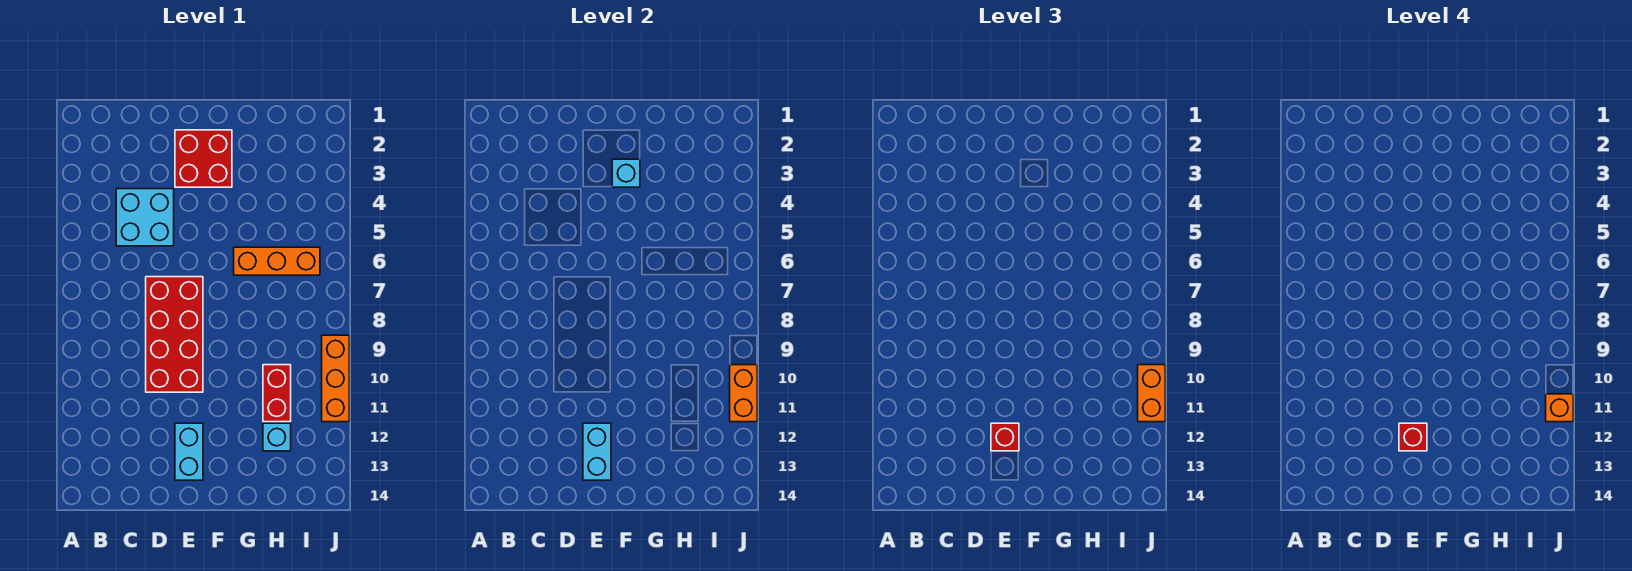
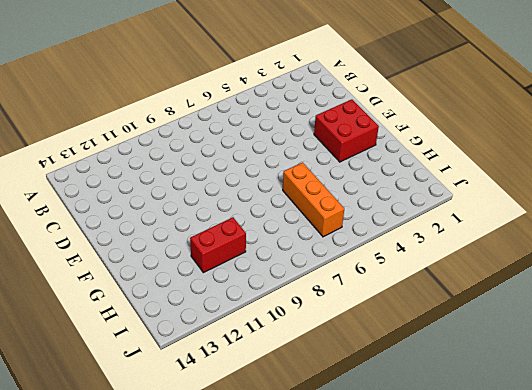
none -> cyan 2x2 brick [116,189,174,246]
none -> red 2x4 brick [146,277,203,392]
none -> cyan 1x2 brick [175,423,203,480]

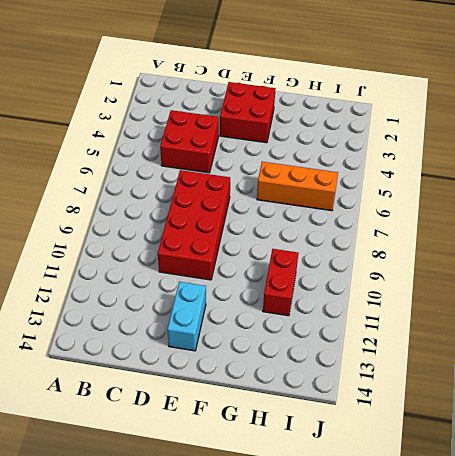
red 2x2 brick [160,110,219,173] -> cyan 2x2 brick [116,189,174,246]
none -> cyan 1x1 brick [263,423,291,451]
none -> orange 1x3 brick [322,335,349,422]
none -> cyan 1x2 brick [583,423,611,480]

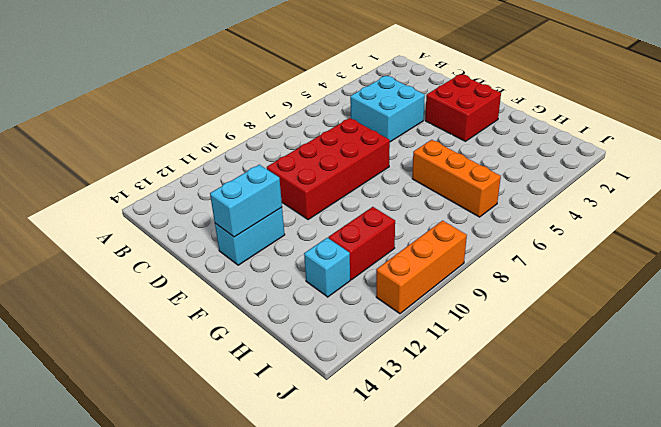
none -> cyan 1x1 brick [612,159,640,187]
none -> orange 1x2 brick [730,365,757,422]
none -> red 1x1 brick [991,423,1019,451]

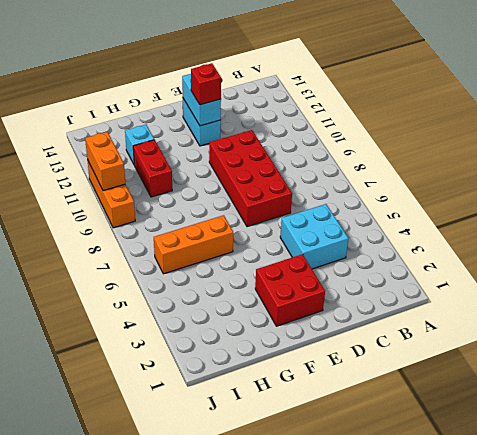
none -> cyan 1x1 brick [612,159,640,187]
none -> orange 1x2 brick [1138,365,1165,422]
none -> red 1x1 brick [1399,423,1427,451]

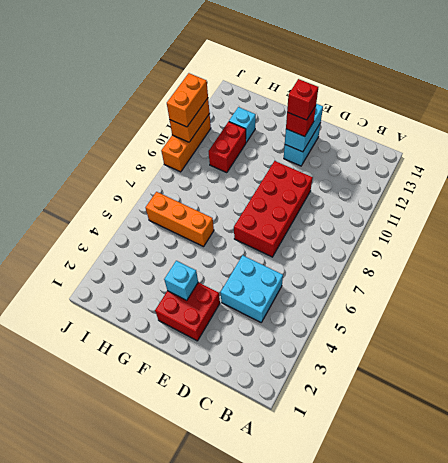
none -> orange 1x1 brick [1546,394,1573,422]

